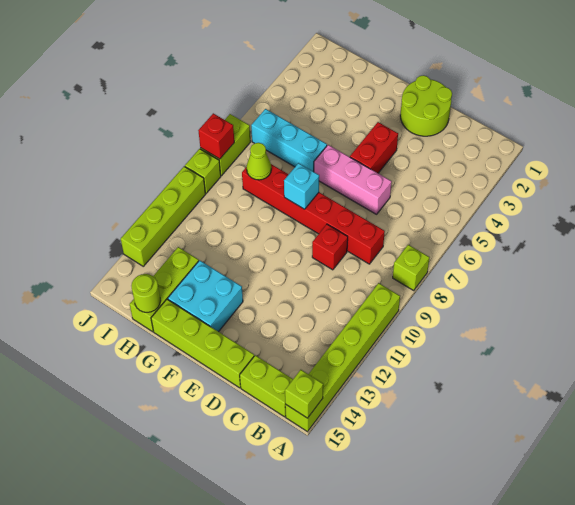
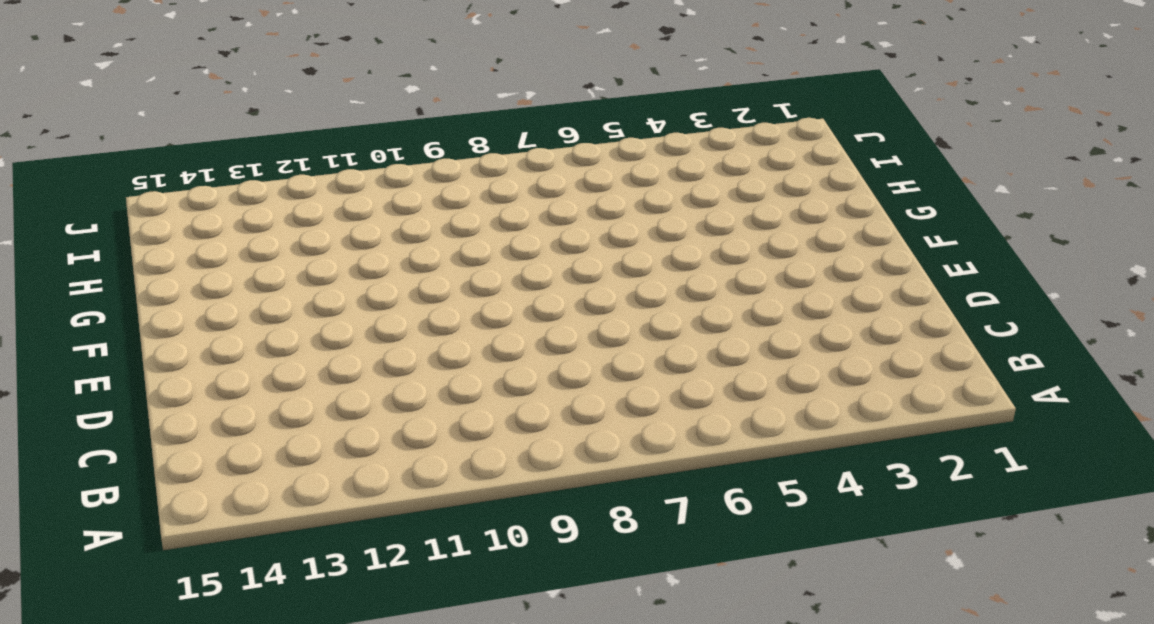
none -> lime 1x1 brick [393,245,429,290]
none -> lime 1x6 brick [285,283,400,432]
none -> lime 1x2 brick [240,355,293,417]

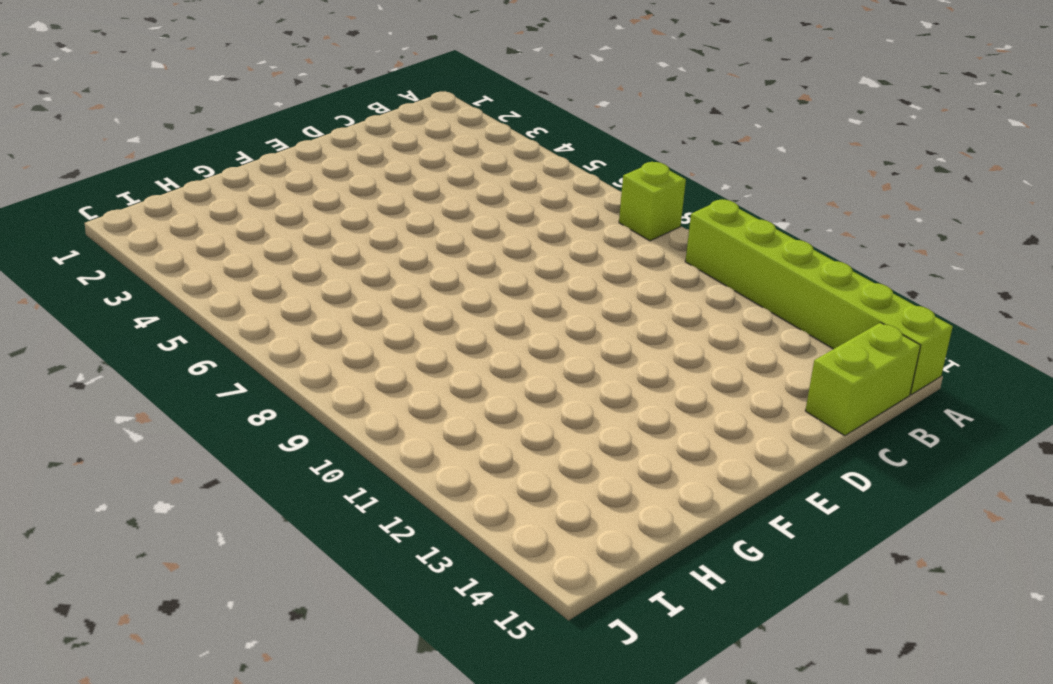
none -> red 1x6 brick [242,164,385,264]
none -> lime 2x2 round brick [400,75,452,136]
none -> pink 1x3 brick [314,145,392,214]

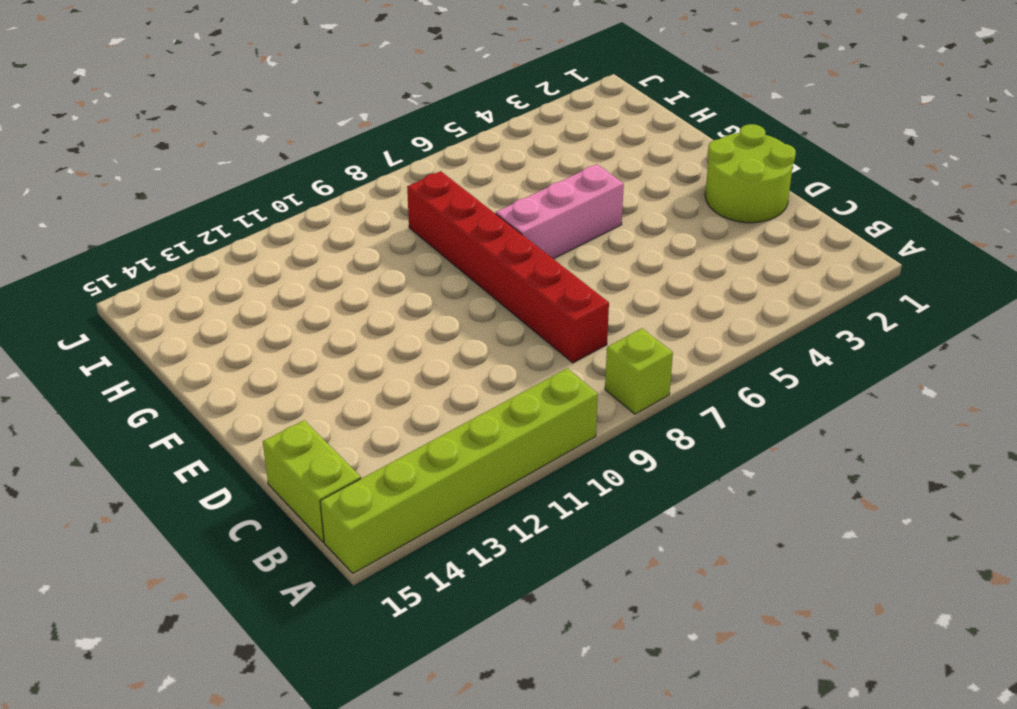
pink 1x3 brick [496,164,624,259] -> pink 1x3 brick turned to [314,145,392,214]
none -> red 1x1 brick [312,224,348,270]
none -> lime 1x4 brick [151,299,254,388]
none -> red 1x2 brick [350,122,398,173]

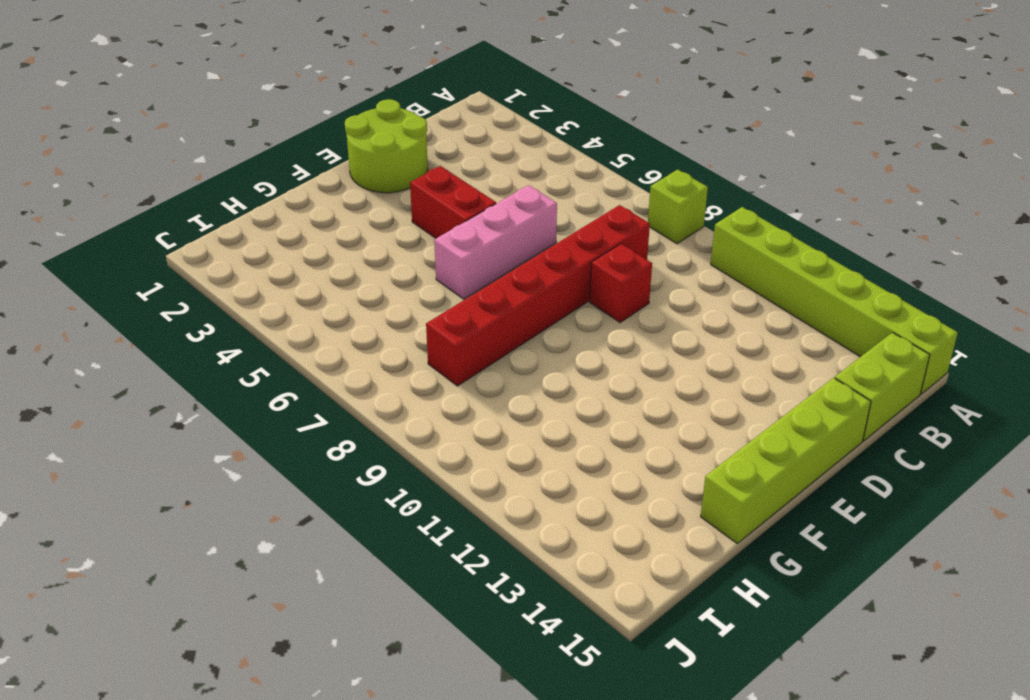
none -> cyan 2x2 brick [168,260,243,332]
none -> cyan 1x3 brick [251,109,327,172]
none -> lime 1x3 brick [130,247,199,332]

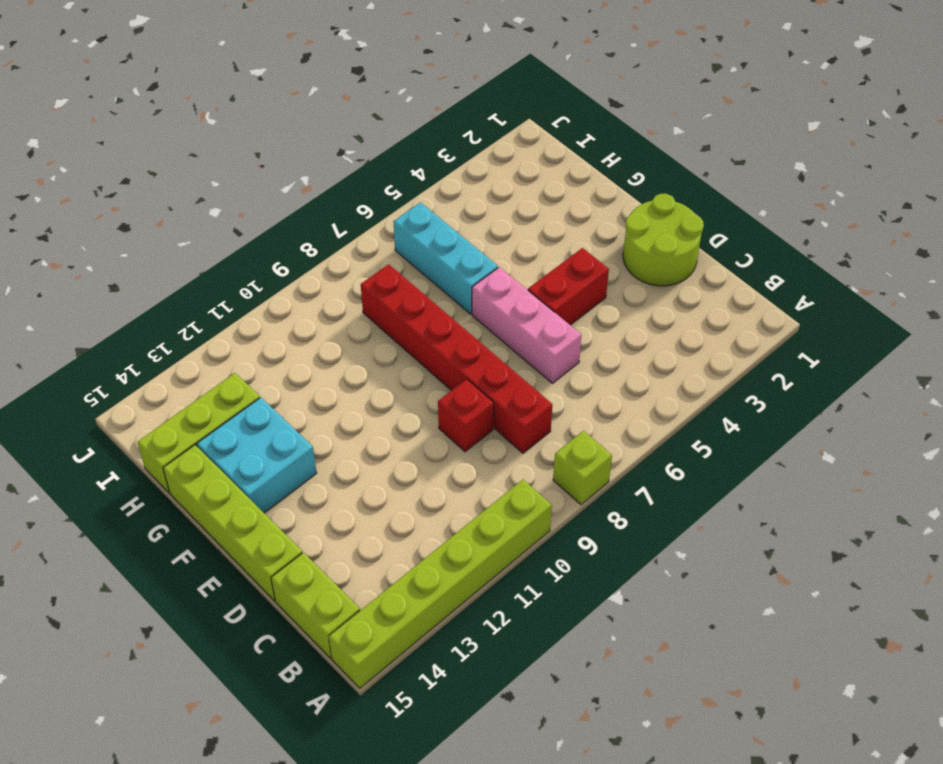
none -> lime 1x2 brick [200,114,250,176]
none -> lime 1x1 brick [185,149,221,193]
none -> lime 1x4 brick [121,166,206,266]

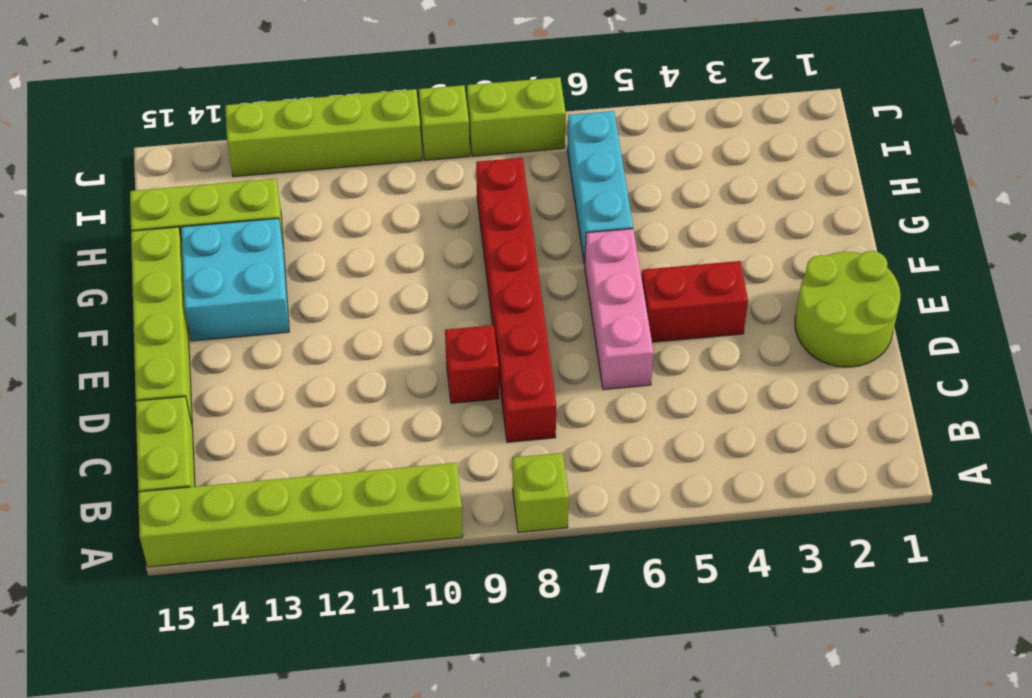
none -> lime 1x1 brick [285,370,323,418]
none -> cyan 1x1 brick [284,163,319,209]
none -> lime 1x1 cone [247,143,271,180]

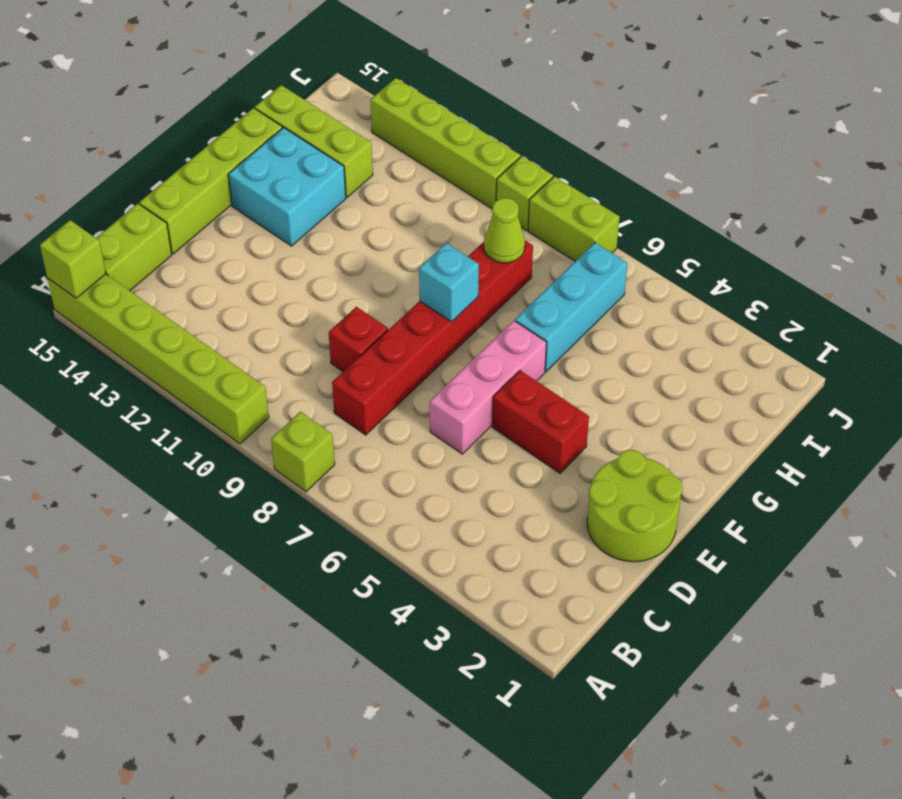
none -> lime 1x1 round brick [131,274,161,312]
none -> red 1x1 brick [198,113,234,159]

